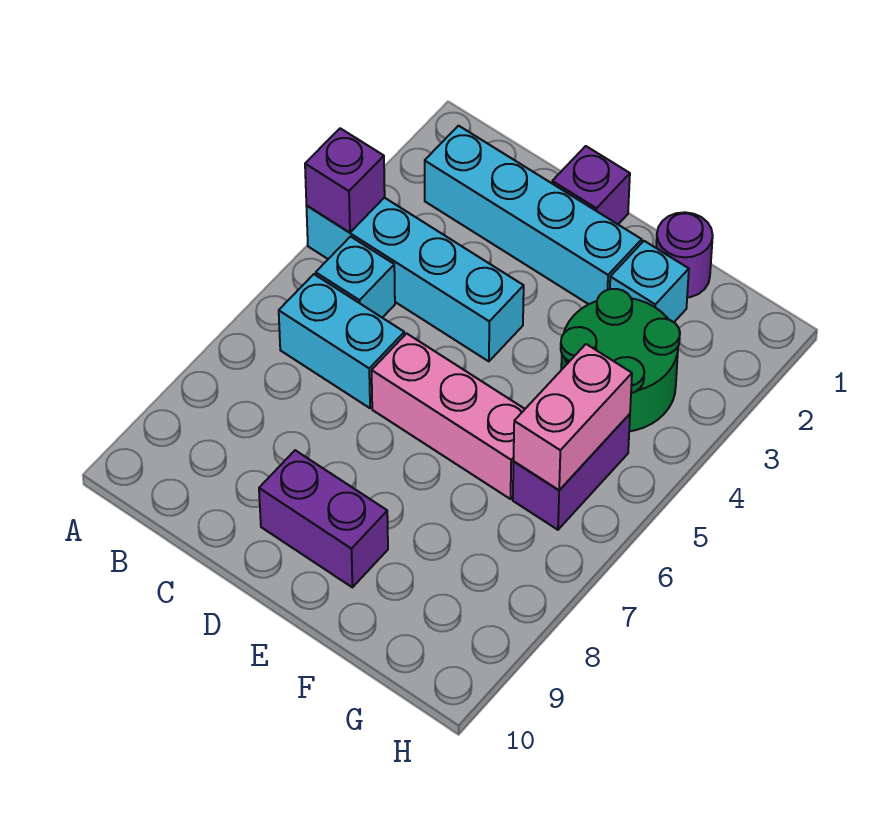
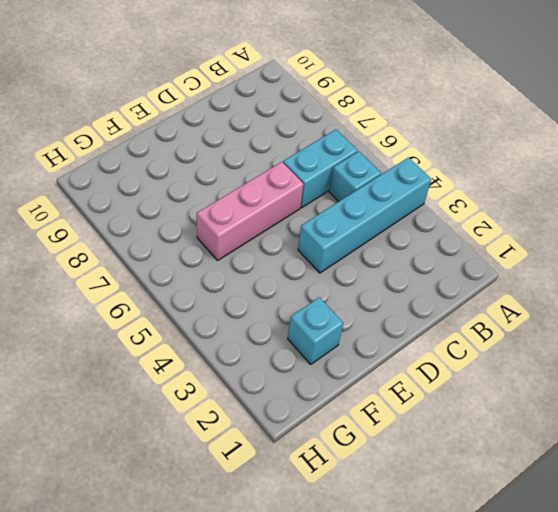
none -> cyan 1x4 brick [425,126,642,304]
none -> purple 1x1 brick [552,146,630,224]
none -> purple 1x2 brick [259,450,388,587]

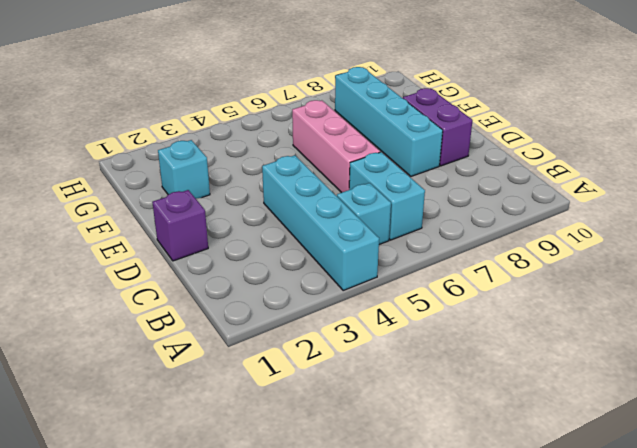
cyan 1x4 brick [335,67,443,176] -> cyan 1x4 brick moved to [425,126,642,304]
none -> purple 1x1 round brick [656,212,713,297]
none -> green 2x2 round brick [561,289,680,431]
none -> purple 1x2 brick [513,414,630,530]

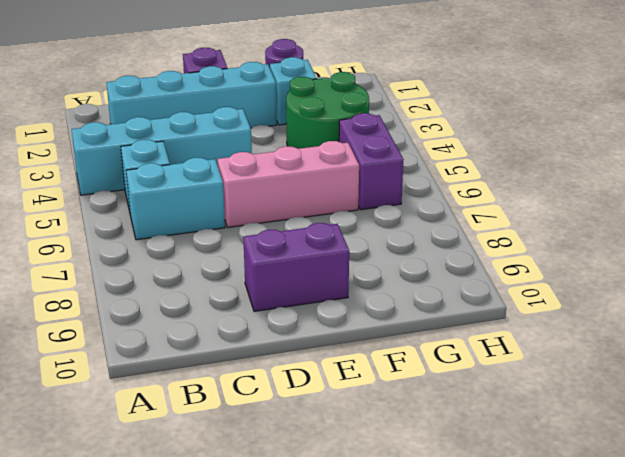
none -> purple 1x1 brick [305,128,385,232]
none -> pink 1x2 brick [514,344,632,490]

